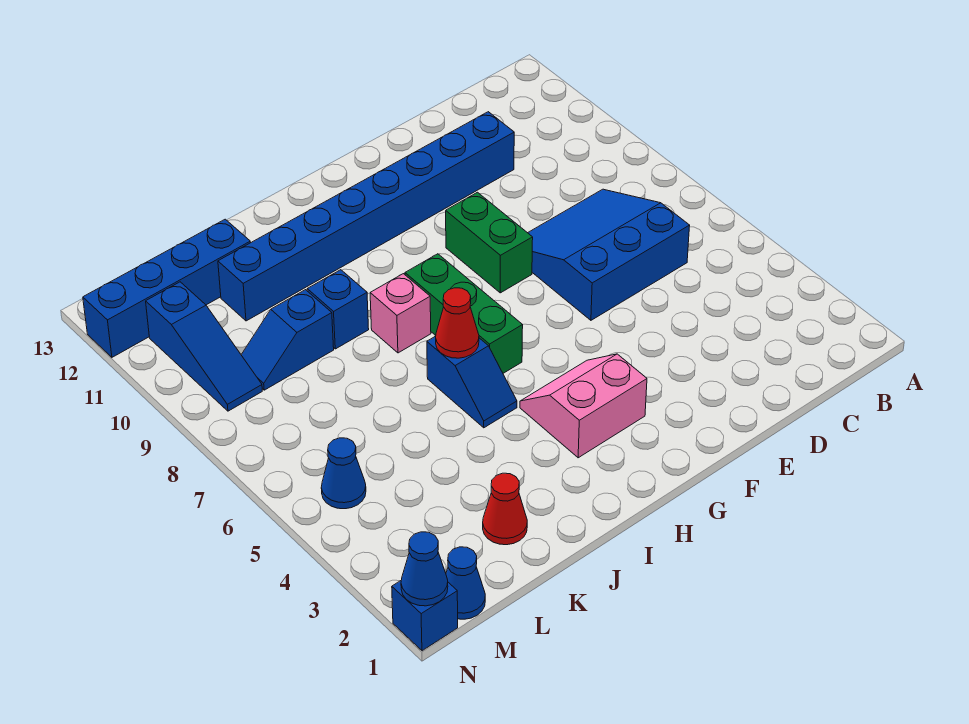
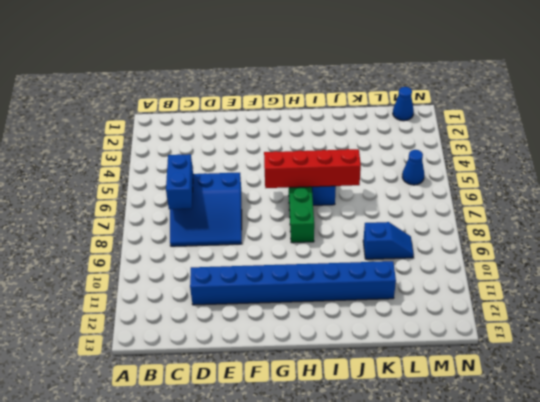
blue 1x2 brick [166,154,193,209] -> none
red 1x4 brick [264,149,361,188] -> red 1x1 cone [436,288,479,358]
none -> green 1x2 brick [446,192,533,293]
none -> pink 2x2 slope [520,354,647,458]
none -> pink 1x1 brick [370,274,431,353]

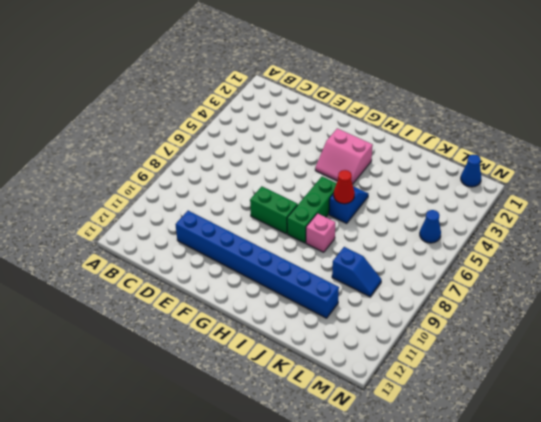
green 1x2 brick [250,186,298,234] -> green 1x2 brick turned to [446,192,533,293]
none -> blue 3x3 slope [528,189,690,320]
none -> blue 1x1 brick [307,270,369,349]
none -> red 1x1 cone [483,473,527,545]

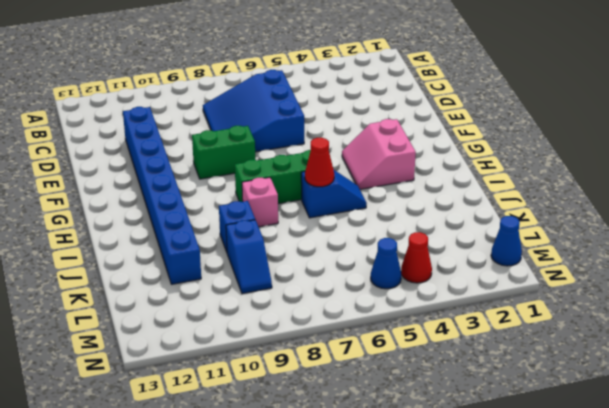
red 1x1 cone [401,232,432,283] -> red 1x1 cone moved to [483,473,527,545]
none -> blue 1x4 brick [83,219,250,357]
none -> blue 1x3 slope [146,282,262,411]
none -> blue 1x1 brick [392,581,458,651]

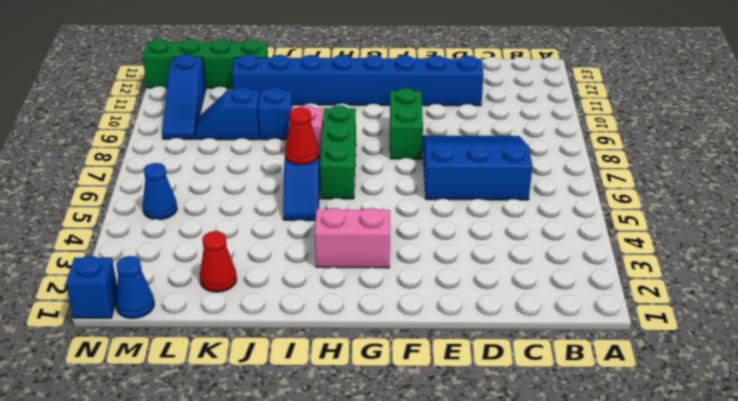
green 1x4 brick [143,39,268,88] -> blue 1x4 brick [83,219,250,357]
none -> blue 1x1 cone [401,532,448,606]

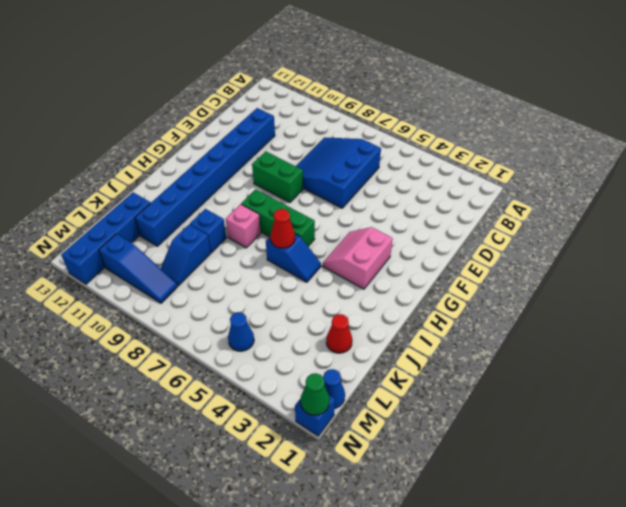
green 1x1 cone [301,373,330,415] -> blue 1x1 cone [401,532,448,606]

